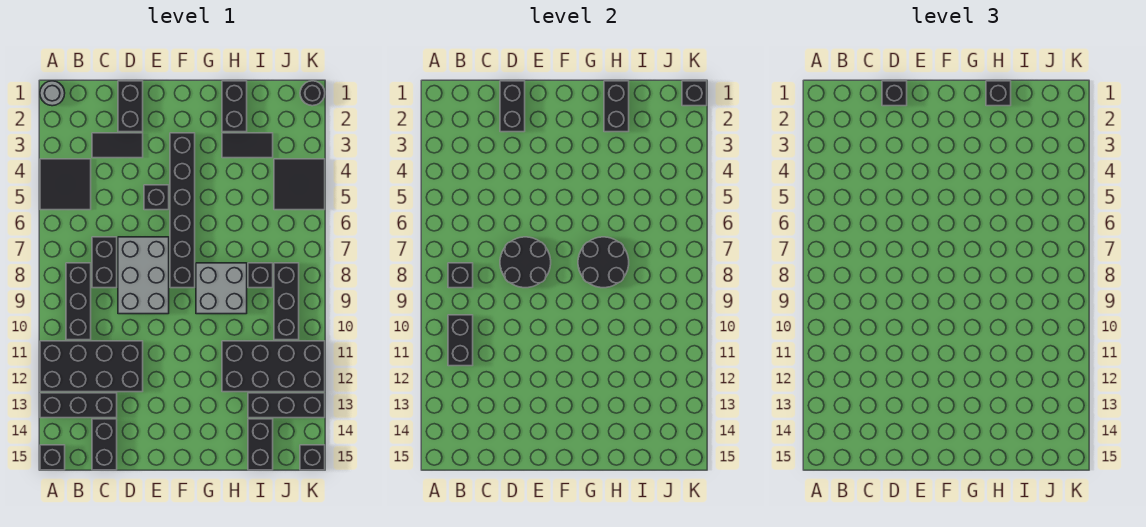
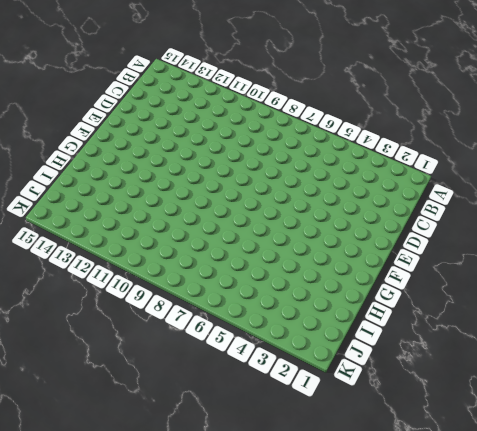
none -> grey 1x1 round brick [40,81,65,106]
none -> black 2x2 tile [40,159,91,210]
none -> black 2x4 brick [40,341,143,392]
none -> black 1x3 brick [40,393,117,418]

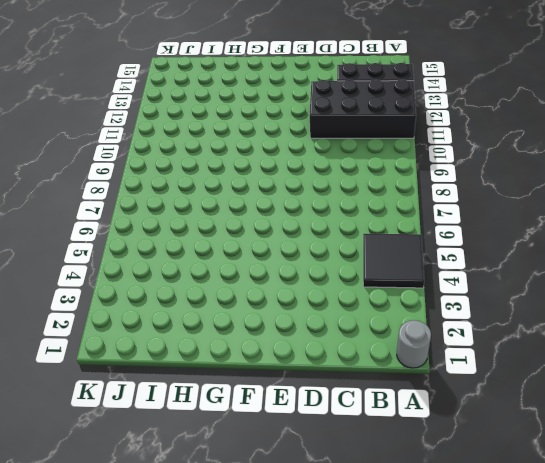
none -> black 1x1 brick [40,445,65,470]
none -> black 1x3 brick [66,263,91,340]
none -> black 1x2 tile [92,133,143,158]
none -> black 1x2 brick [92,237,117,288]

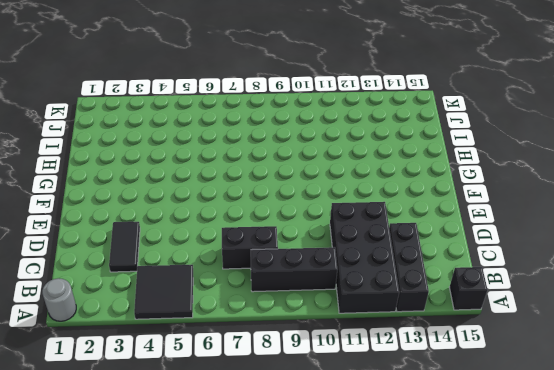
none -> black 1x2 brick [92,419,117,470]
none -> black 1x2 brick [118,81,143,132]
none -> grey 2x3 brick [118,237,169,314]
none -> black 1x1 brick [144,185,169,210]

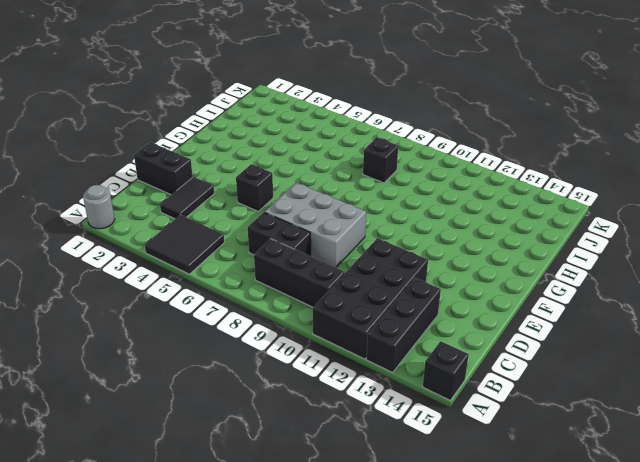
none -> black 1x2 brick [92,419,117,470]
none -> black 1x6 brick [170,133,195,288]
none -> grey 2x2 brick [196,263,247,314]
none -> black 1x2 brick [222,81,247,132]

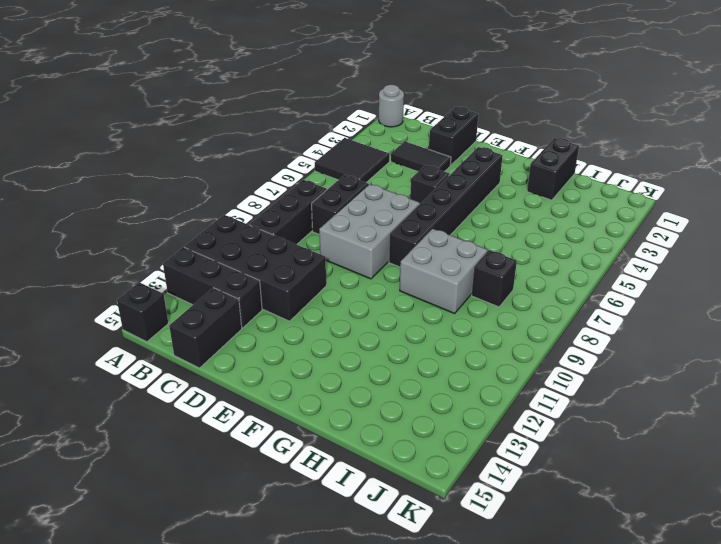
none -> black 1x2 tile [222,133,273,158]
none -> black 2x4 brick [222,341,325,392]
none -> black 1x3 brick [248,393,325,418]
none -> black 1x2 brick [248,419,273,470]

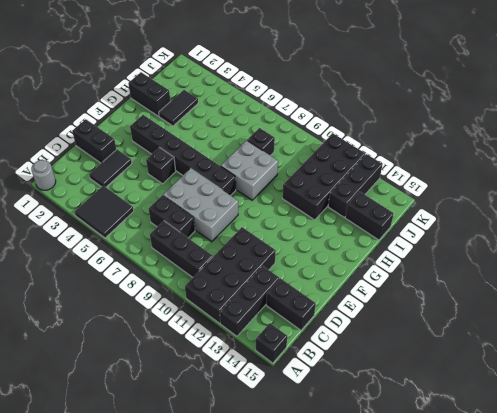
none -> black 2x2 tile [274,159,325,210]
none -> black 1x3 brick [274,263,299,340]
none -> black 1x1 round brick [300,81,325,106]
none -> black 1x1 brick [300,445,325,470]

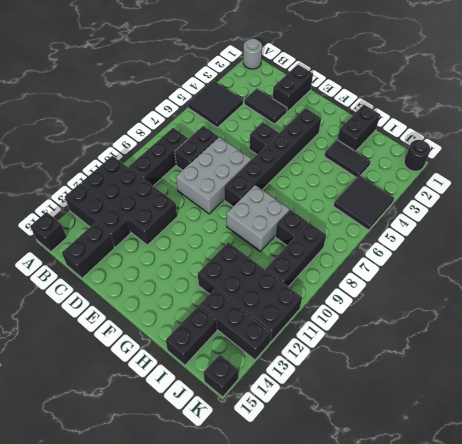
none -> black 1x1 brick [448,263,473,288]
none -> black 1x2 brick [448,315,473,366]
none -> black 1x2 brick [500,81,525,132]
none -> black 2x2 round brick [500,237,551,288]

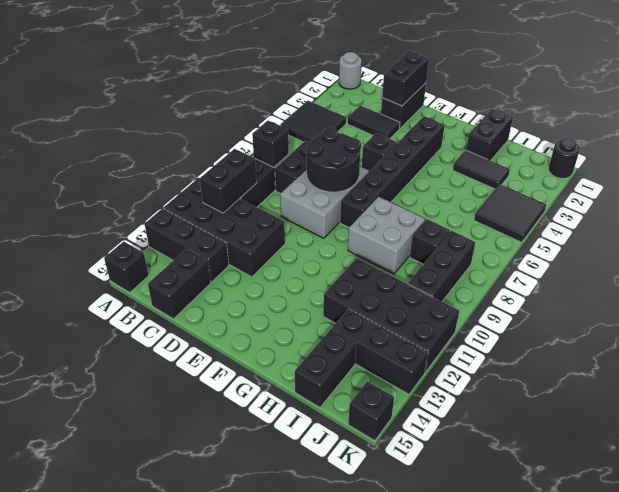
none -> black 2x2 round brick [578,237,629,288]
none -> black 1x2 brick [604,81,629,132]
none -> black 1x1 brick [682,81,707,106]
none -> black 1x1 brick [882,81,907,106]

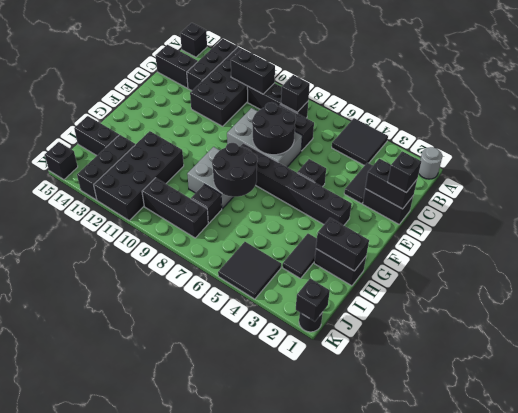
none -> black 1x1 brick [986,81,1011,106]

